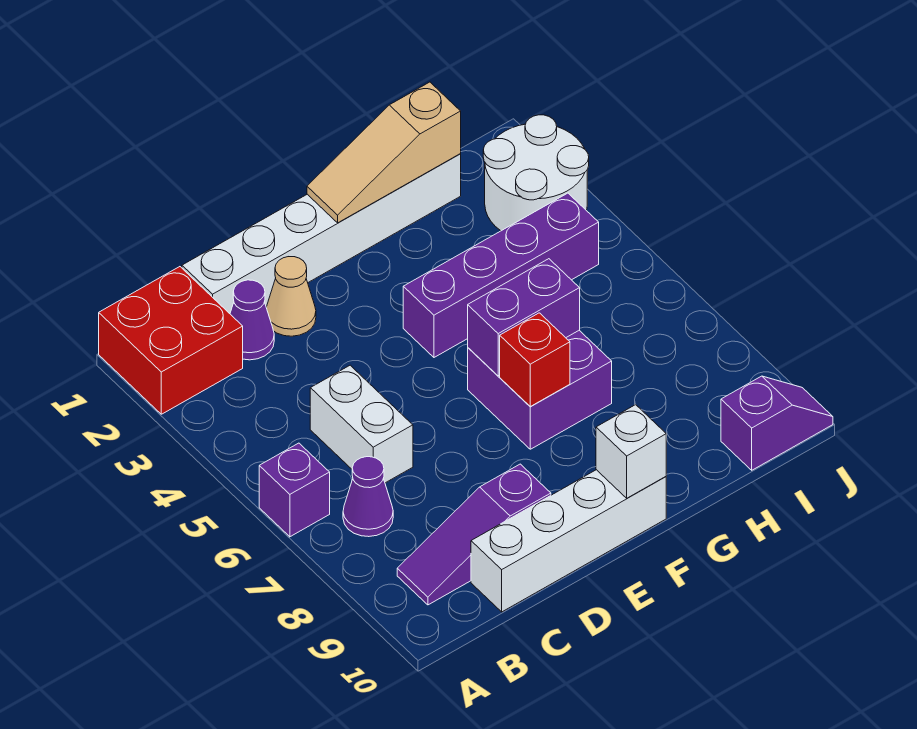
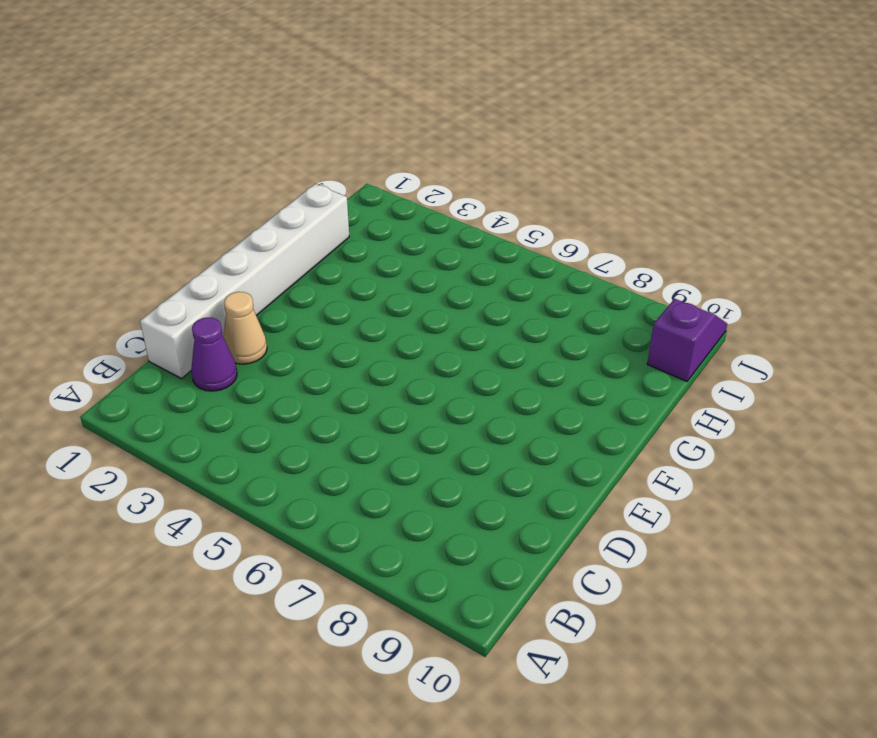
none -> red 2x2 brick [99,267,243,414]
none -> purple 1x1 brick [259,443,330,537]
none -> purple 1x1 cone [343,457,393,537]

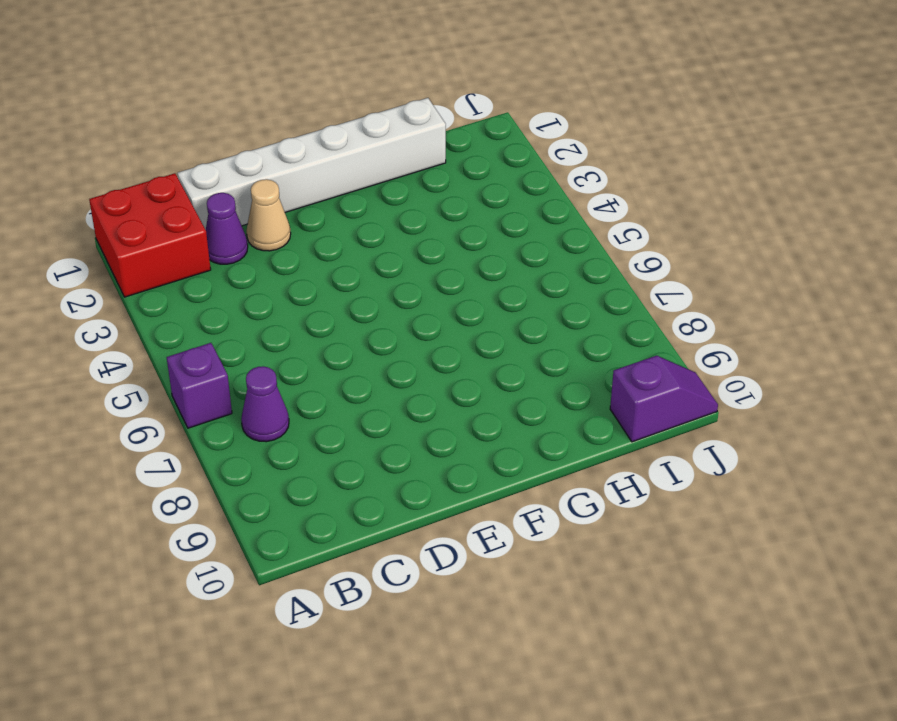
none -> purple 1x3 slope [397,464,551,605]
none -> white 1x2 brick [310,365,413,483]
none -> white 1x4 brick [471,470,666,612]

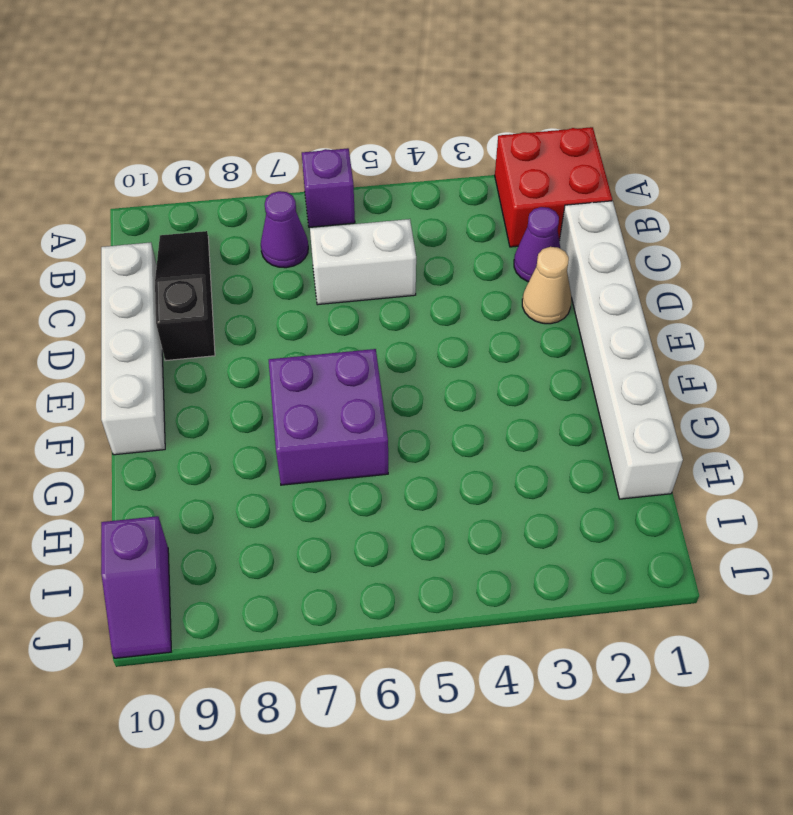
black 1x3 slope [155,231,215,361] -> purple 1x3 slope [397,464,551,605]
none -> purple 1x4 brick [403,193,599,357]
none -> white 2x2 round brick [483,115,589,231]
none -> tan 1x3 slope [307,82,461,223]

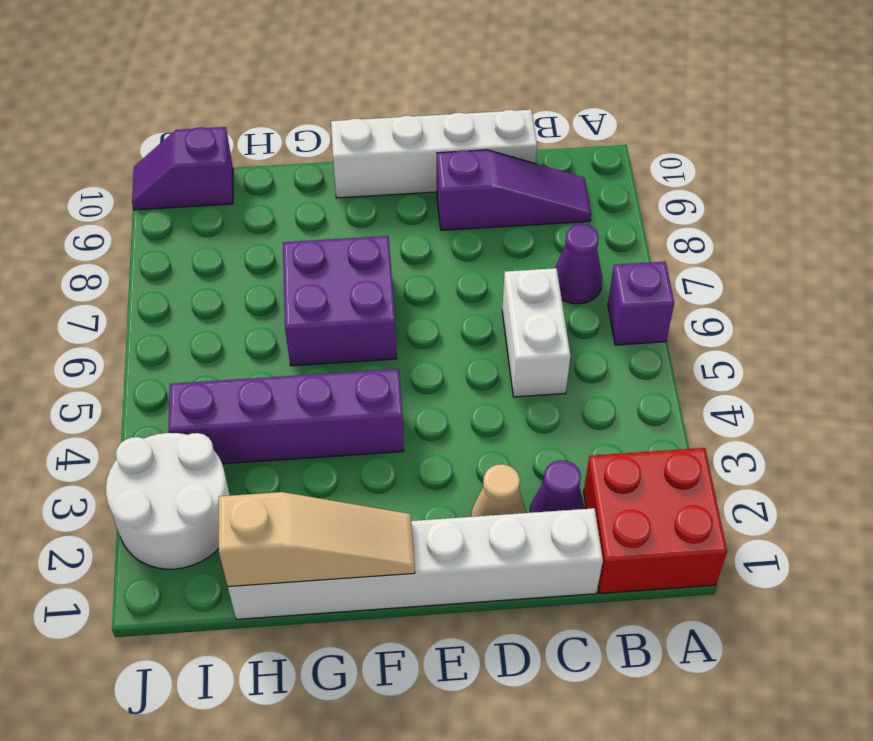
none -> purple 1x2 brick [468,259,580,376]
none -> red 1x1 brick [500,313,570,406]
none -> white 1x1 brick [596,405,666,498]

